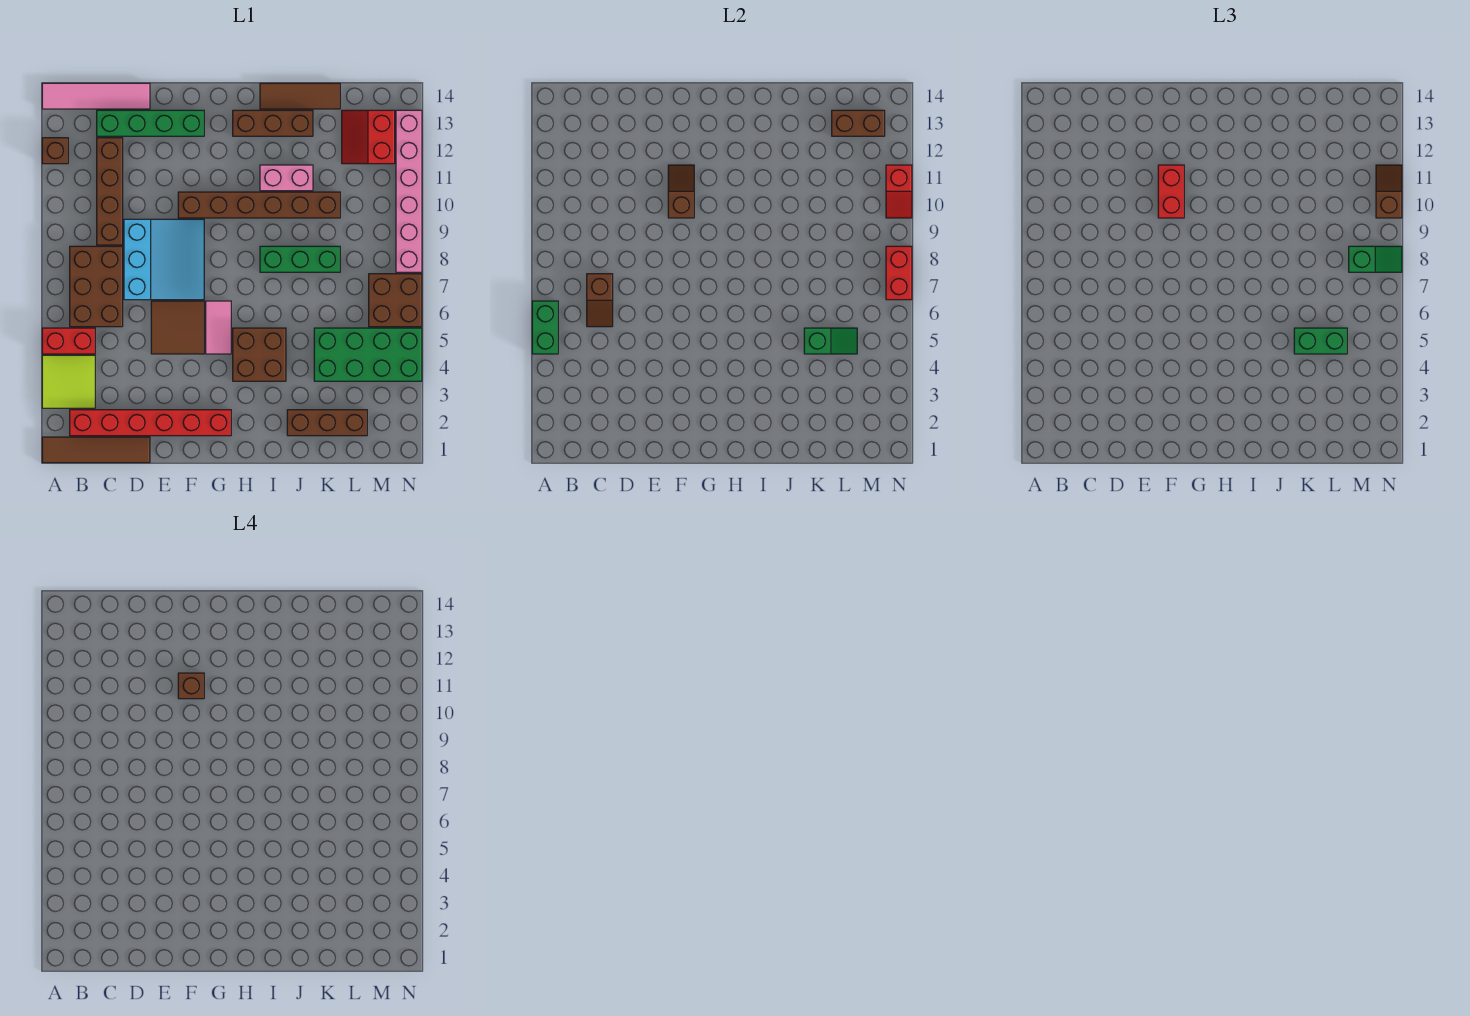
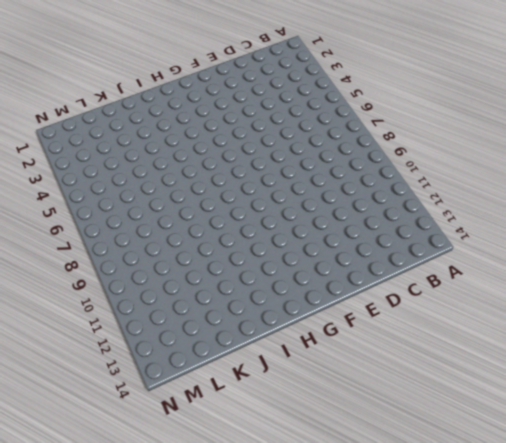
none -> brown 1x4 tile [42,437,150,463]
none -> lime 2x2 tile [42,355,95,408]
none -> red 1x2 brick [42,328,95,354]
none -> brown 1x1 brick [42,138,68,164]

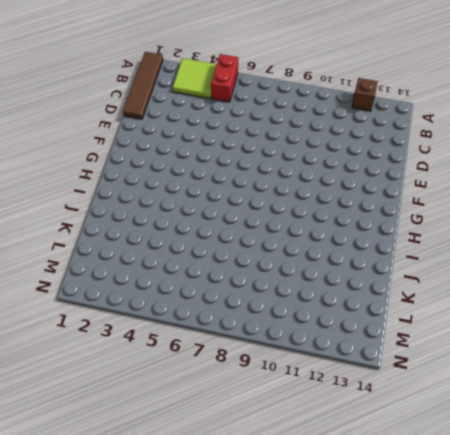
none -> pink 1x4 tile [42,83,150,109]
none -> red 1x6 brick [70,410,231,436]
none -> brown 2x3 brick [70,246,123,327]
none -> brown 1x4 brick [97,138,123,245]

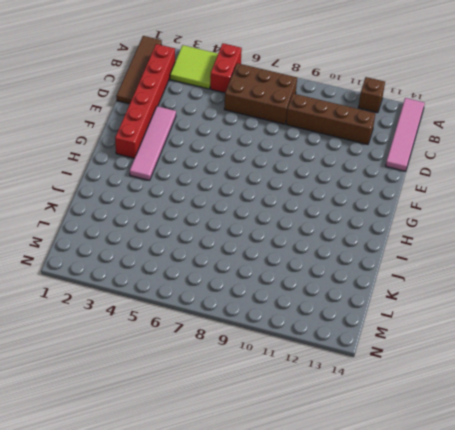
pink 1x4 tile [130,106,176,180] -> none
none -> green 1x4 brick [97,110,204,136]
none -> cyan 3x3 slope [124,219,204,300]
none -> brown 2x2 tile [151,301,204,354]
none -> brown 1x6 brick [178,192,340,218]

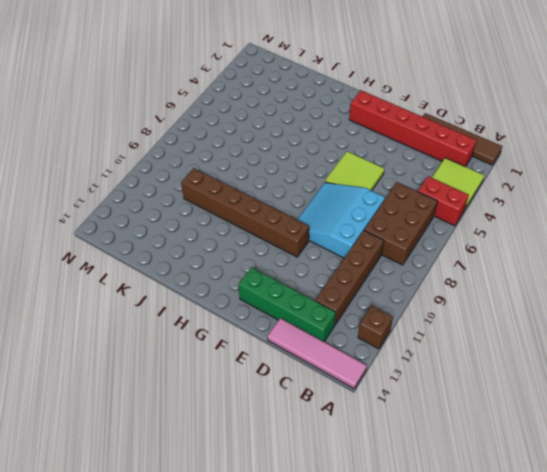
lime 2x2 tile [325,151,384,191] -> brown 2x2 tile [151,301,204,354]
none -> pink 1x2 tile [206,301,231,354]
none -> brown 2x2 brick [233,328,286,381]
none -> brown 1x3 brick [233,110,313,136]
none -> green 1x3 brick [260,246,340,272]

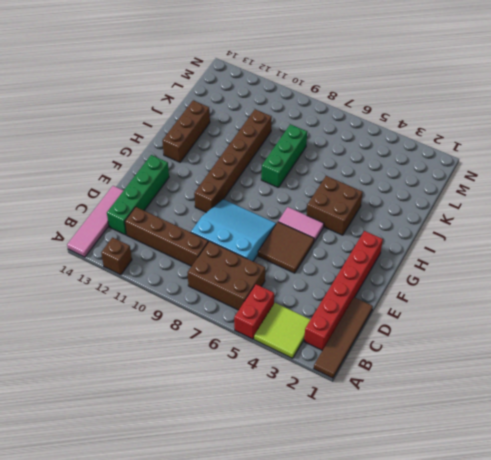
none -> pink 1x2 brick [260,165,313,191]
none -> brown 1x3 tile [260,83,340,109]
none -> brown 1x3 brick [287,410,367,436]
none -> green 2x4 brick [314,328,422,381]

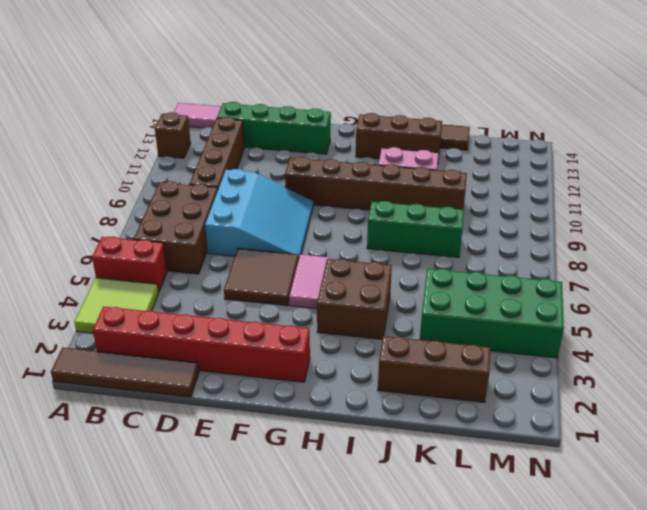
none -> red 2x2 slope [342,110,395,164]
none -> brown 2x2 brick [369,274,422,327]
none -> pink 1x6 brick [396,110,422,272]
none -> green 1x2 brick [532,301,558,354]

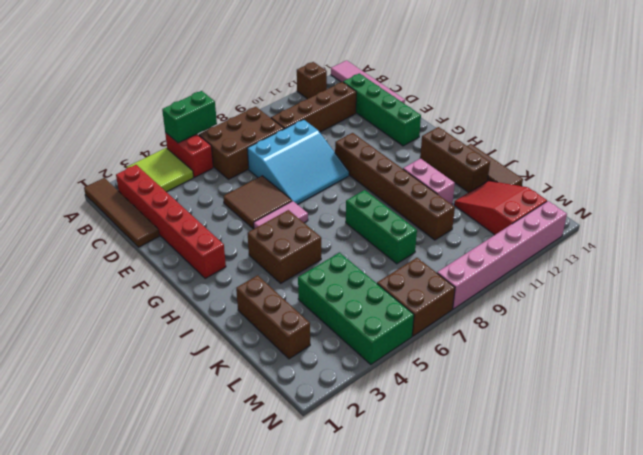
red 2x3 slope [454,181,547,235] -> red 2x2 slope [342,110,395,164]
none -> brown 1x2 slope [587,274,613,327]
none -> brown 1x2 slope [668,165,694,218]
none -> green 1x2 slope [804,328,857,354]
none -> brown 1x2 brick [832,110,885,136]

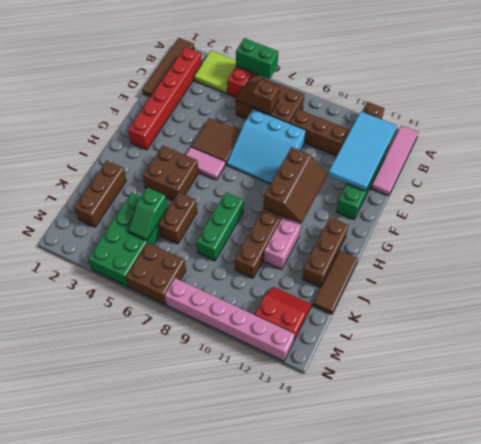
cyan 2x4 tile [328,112,397,191] -> none
brown 2x3 slope [264,147,327,224] -> brown 1x2 slope [668,165,694,218]
brown 1x2 brick [159,192,197,244] -> brown 1x2 brick moved to [832,110,885,136]
none -> red 1x2 brick [886,246,912,300]
none -> red 1x2 slope [886,165,912,218]
none -> red 1x2 brick [1158,165,1184,218]
none -> green 1x2 brick [1294,328,1347,354]

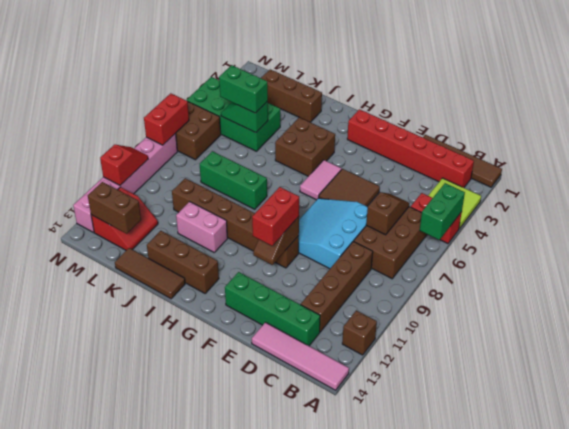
none -> green 1x2 slope [1349,246,1402,272]
none -> brown 1x2 slope [1376,165,1402,218]
none -> brown 1x1 brick [178,673,204,699]

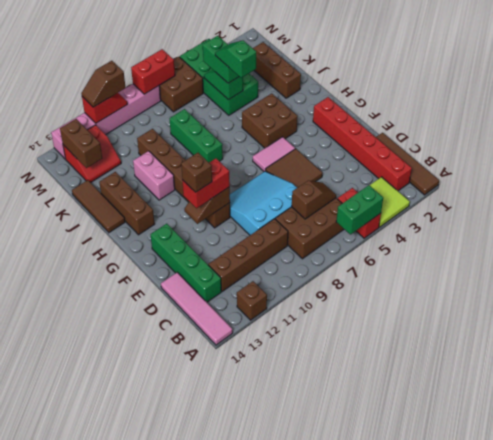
green 1x2 slope [215,40,256,78] -> green 1x2 slope moved to [1349,246,1402,272]

